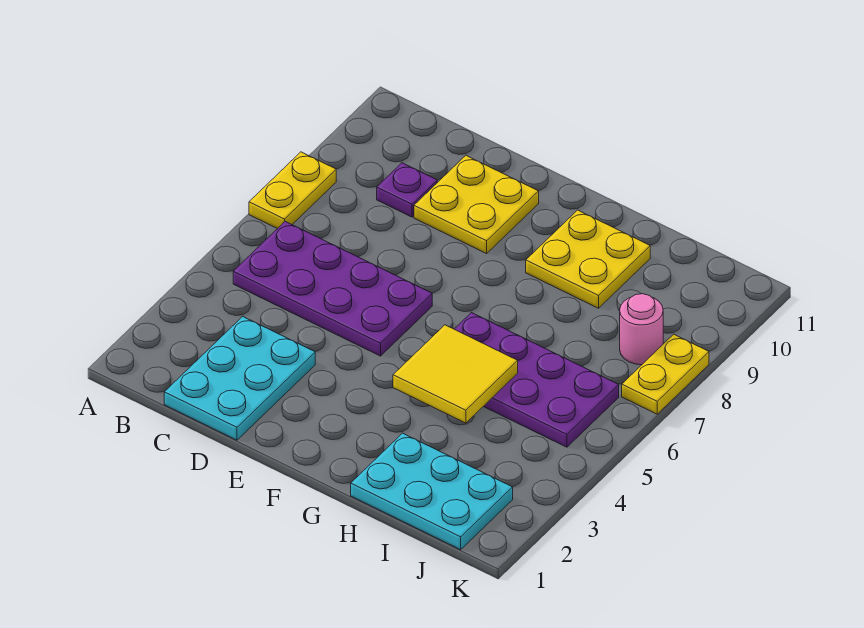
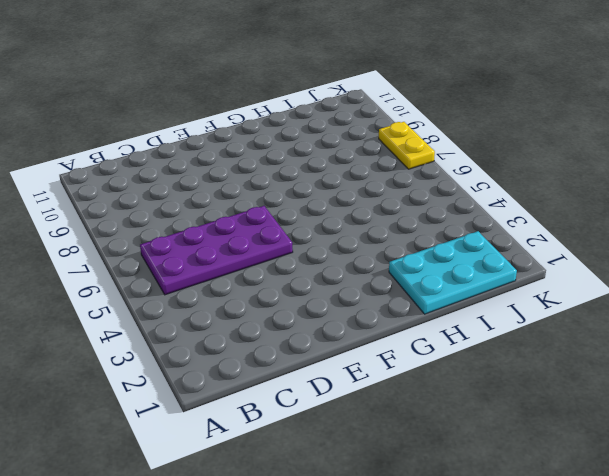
none -> yellow 1x2 plate [249,152,336,229]
none -> cyan 2x3 plate [164,317,315,440]

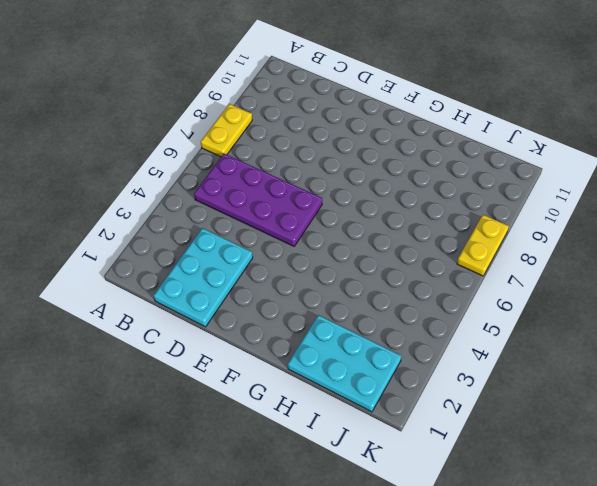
none -> purple 1x1 plate [377,163,437,217]
none -> yellow 2x2 plate [414,156,539,254]

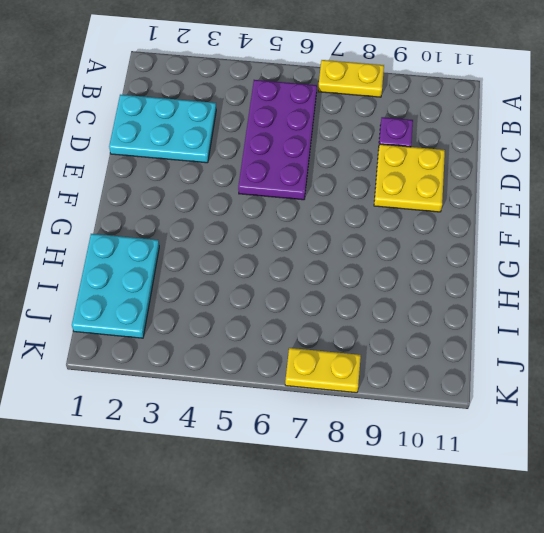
none -> purple 2x4 plate [455,313,619,447]
none -> yellow 2x2 plate [526,210,650,308]

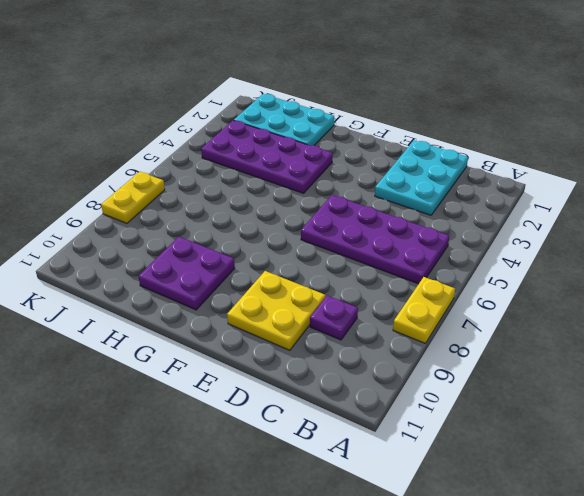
purple 2x4 plate [201,120,333,193] -> purple 2x4 plate moved to [455,313,619,447]
purple 2x2 plate [138,237,235,310] -> yellow 2x2 plate [526,210,650,308]
none -> pink 1x1 round brick [620,294,663,365]
none -> yellow 2x2 tile [393,325,518,423]

